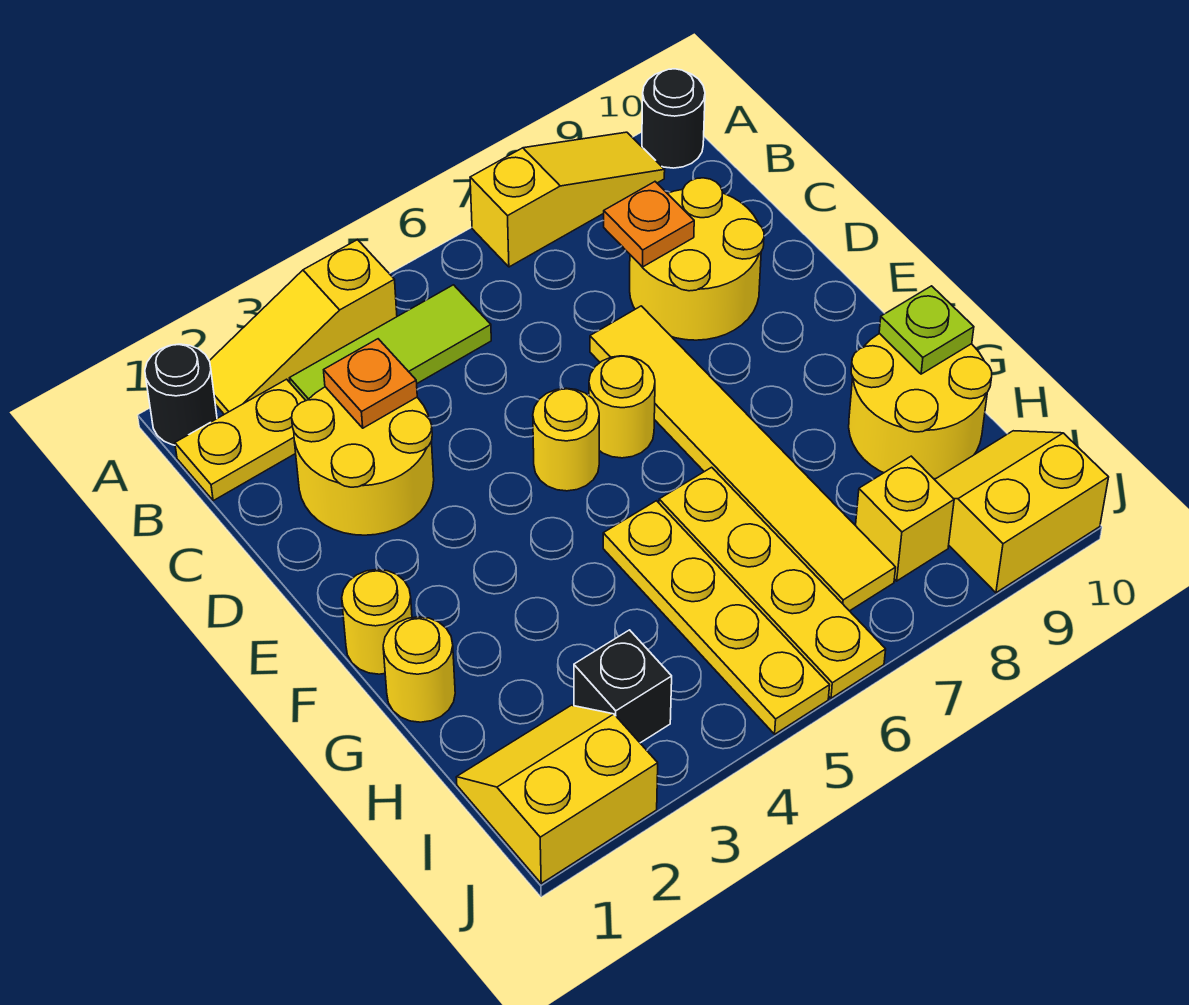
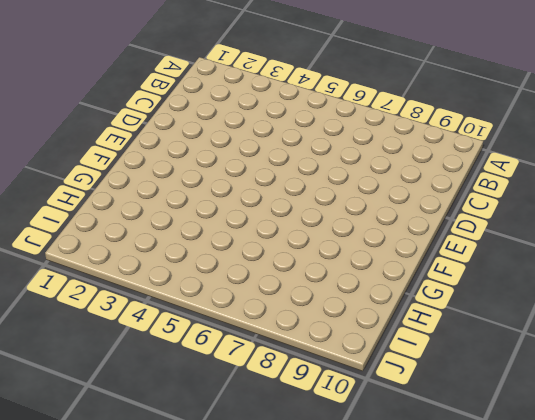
none -> black 1x1 round brick [145,344,217,445]
none -> yellow 1x3 slope [209,240,397,414]
none -> yellow 1x3 slope [470,132,665,267]

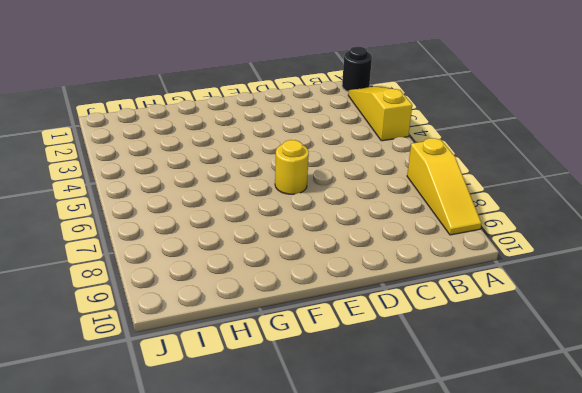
none -> black 1x1 round brick [642,69,705,168]
none -> yellow 1x2 plate [175,379,306,501]
none -> lime 1x3 tile [290,285,491,401]

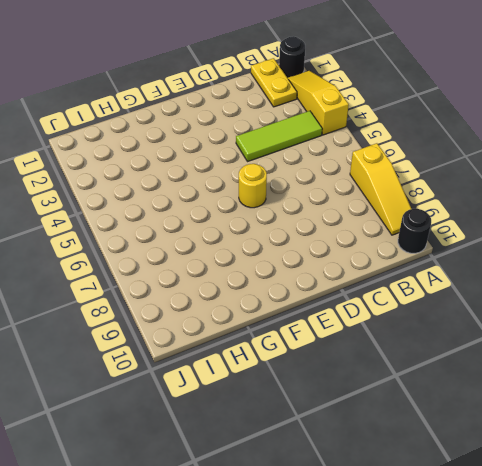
lime 1x3 tile [236,111,322,162] -> lime 1x3 tile turned to [290,285,491,401]
none -> yellow 2x2 round brick [292,387,434,535]
none -> yellow 2x2 round brick [630,178,764,340]
none -> yellow 1x6 tile [590,306,896,611]

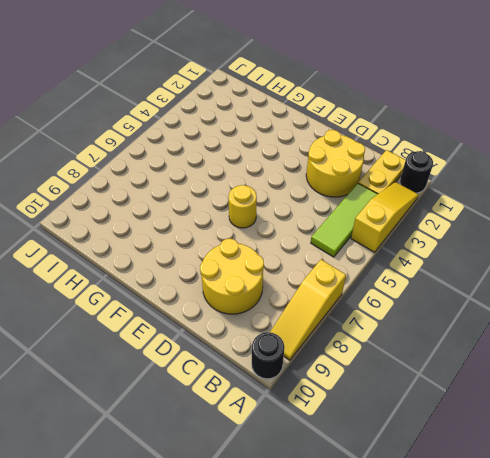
none -> yellow 1x6 tile [590,306,896,611]
none -> yellow 1x1 round brick [533,388,599,491]
none -> yellow 1x1 round brick [342,570,412,674]

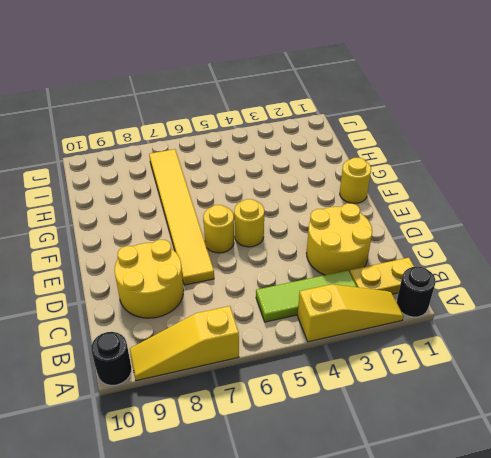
none -> yellow 1x1 round brick [383,617,455,722]
none -> yellow 1x4 plate [603,501,830,734]
none -> yellow 1x4 plate [659,467,886,698]

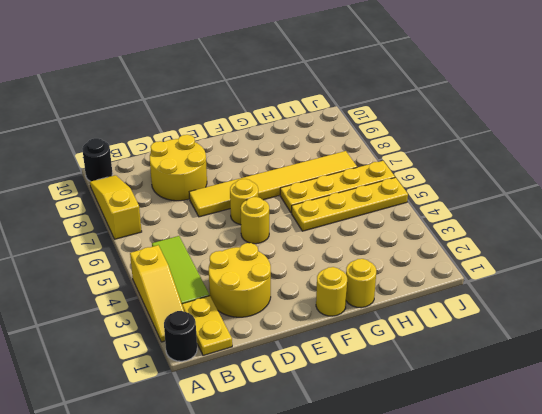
none -> yellow 2x2 round brick [849,334,992,479]
none -> yellow 2x2 slope [456,705,658,883]
none -> black 1x1 brick [574,630,672,743]

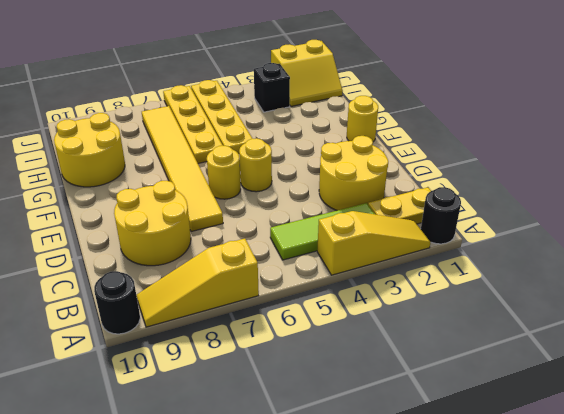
none -> yellow 1x1 round brick [383,617,455,722]
none -> yellow 1x1 brick [856,456,954,581]
none -> yellow 2x2 slope [935,431,1109,593]

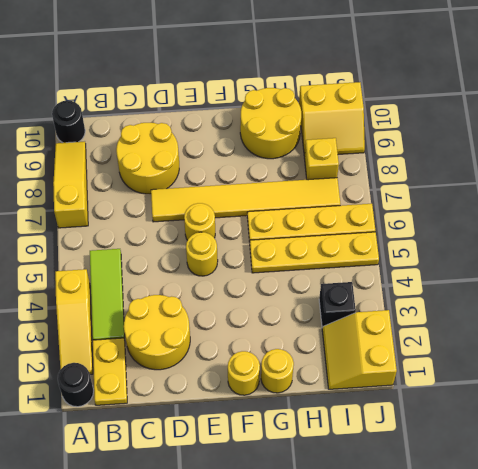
yellow 2x2 slope [299,82,365,156] -> yellow 2x2 slope turned to [935,431,1109,593]
none -> orange 1x1 plate [324,339,417,428]
none -> orange 1x1 plate [604,182,694,267]
none -> lime 1x1 plate [879,286,974,374]

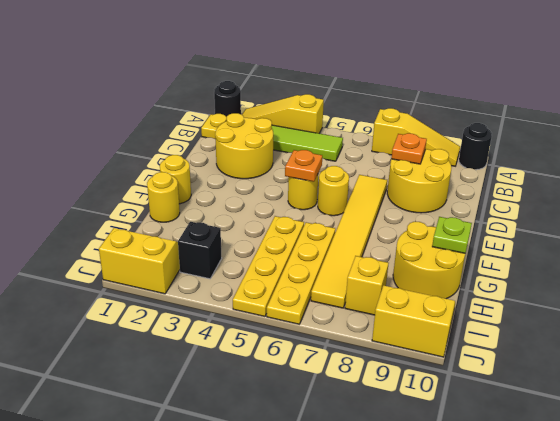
orange 1x1 plate [285,150,322,182] -> orange 1x1 plate moved to [324,339,417,428]

